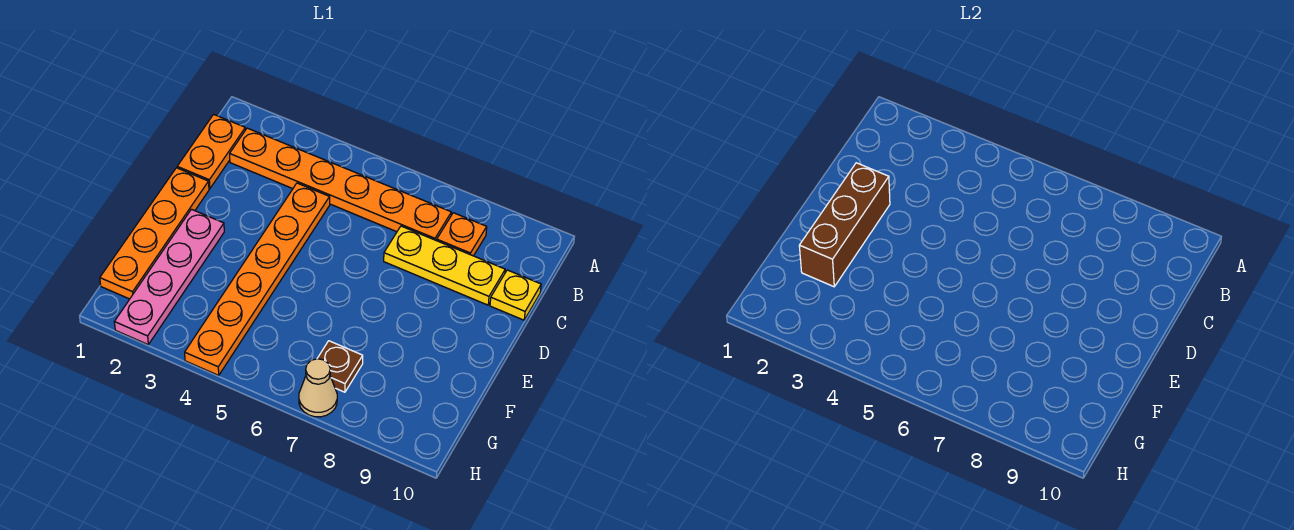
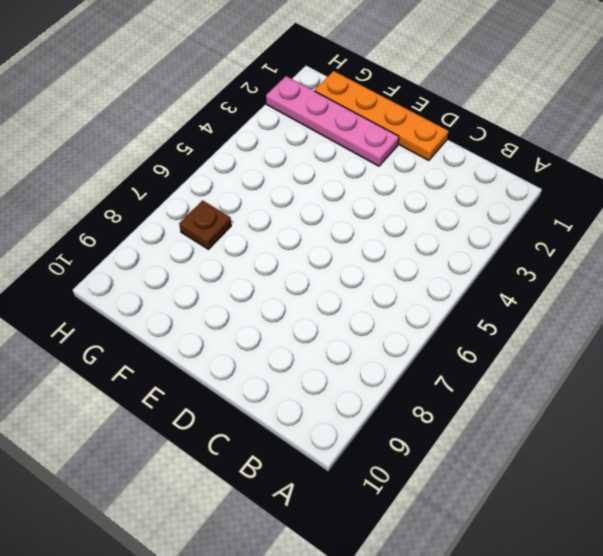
none -> orange 1x2 plate [177,114,245,189]
none -> orange 1x6 plate [230,128,451,241]

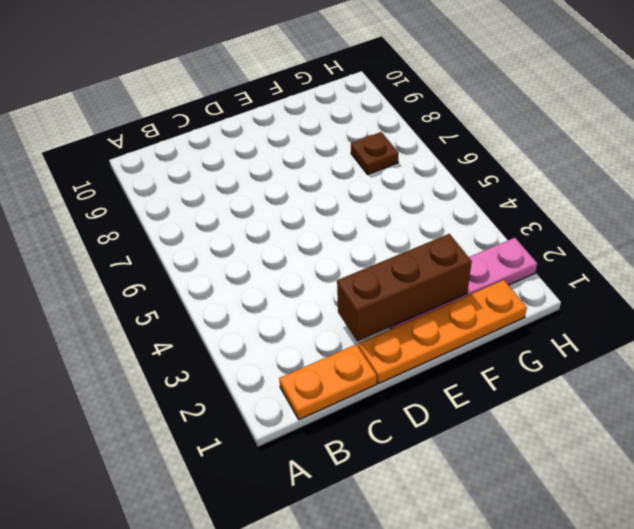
none -> orange 1x6 plate [230,128,451,241]
none -> orange 1x1 plate [437,213,487,256]

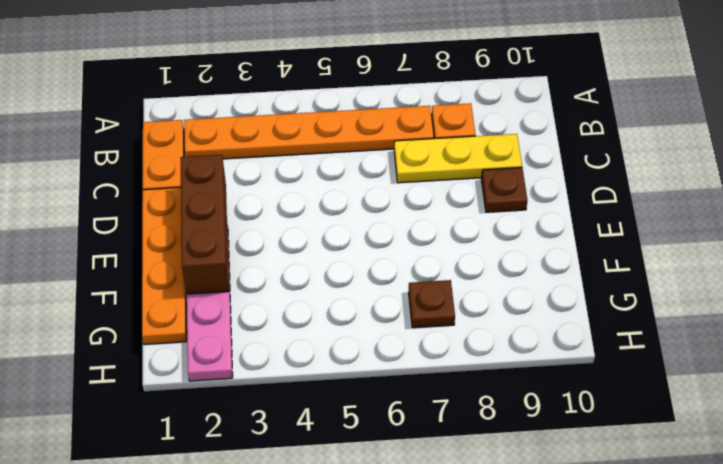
brown 1x1 plate [481,168,527,212] -> none
none -> orange 1x6 plate [185,183,330,375]
none -> yellow 1x1 plate [490,270,541,320]

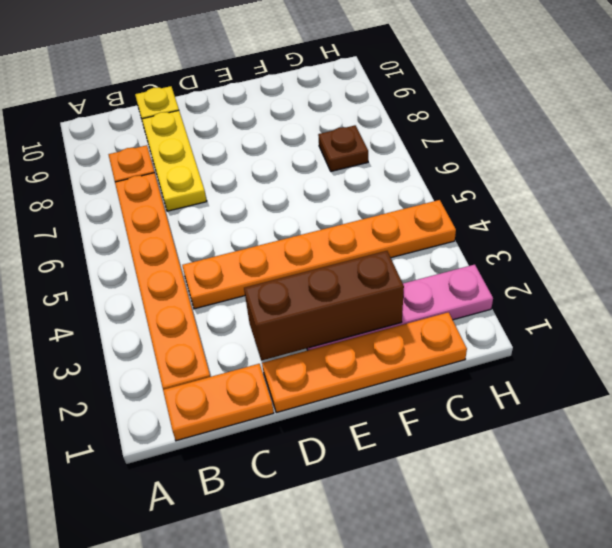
none -> tan 1x1 cone [299,359,337,417]

